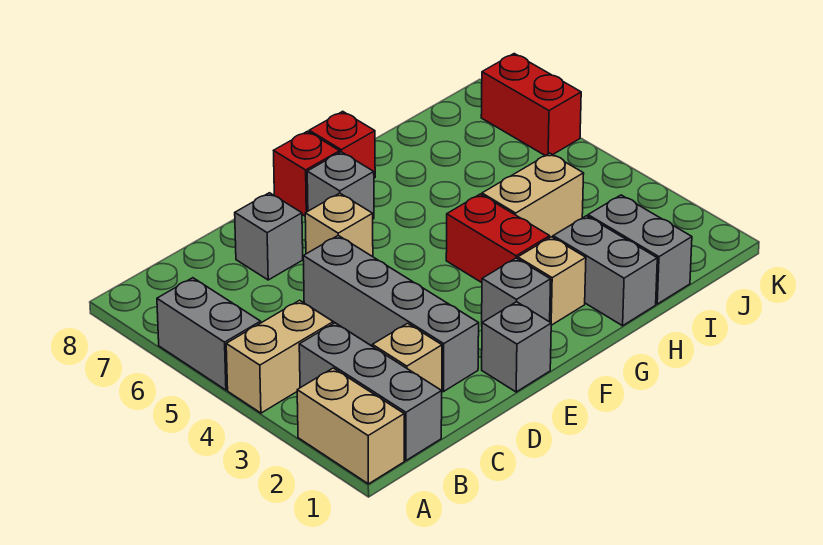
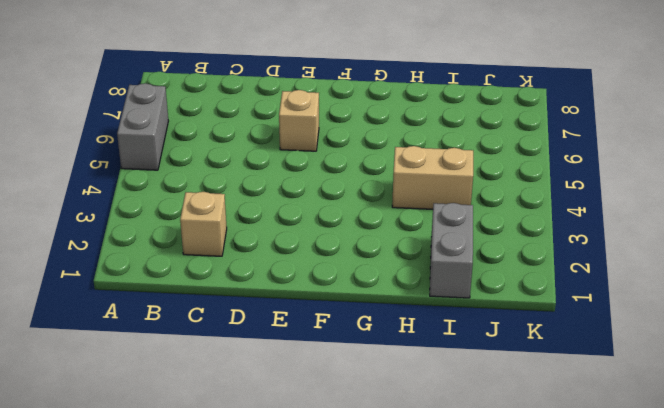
none -> tan 1x2 brick [297,368,404,484]
none -> tan 1x2 brick [226,300,333,413]
none -> grey 1x3 brick [299,323,442,460]

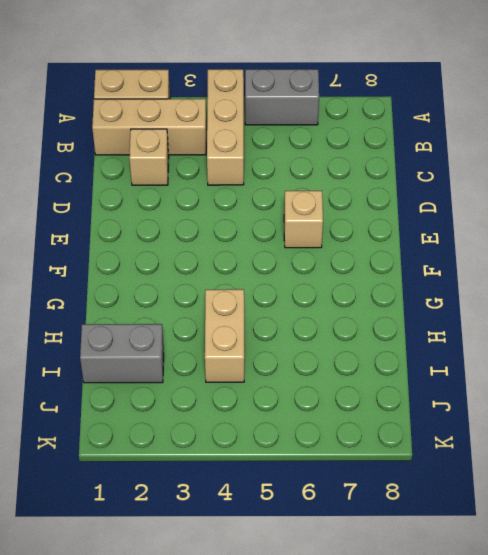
tan 1x3 brick [207,69,244,185] -> tan 1x2 brick [226,300,333,413]
tan 1x3 brick [92,99,206,155] -> grey 1x3 brick [299,323,442,460]
none -> grey 1x4 brick [303,236,479,391]
none -> grey 1x1 brick [235,193,303,280]
none -> grey 1x1 brick [482,302,551,392]

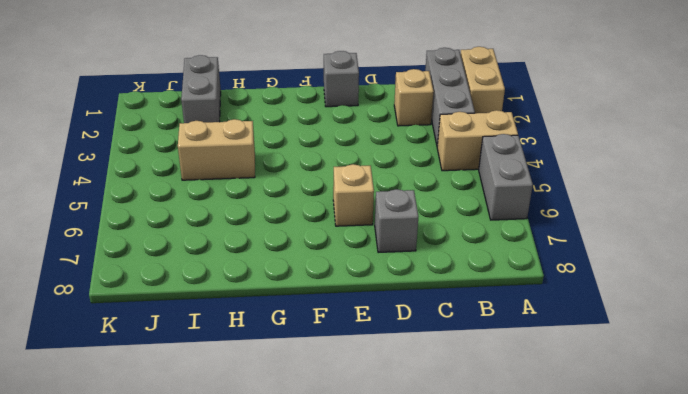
none -> grey 1x4 brick [303,236,479,391]
none -> grey 1x1 brick [482,258,551,322]
none -> grey 1x1 brick [307,152,374,219]

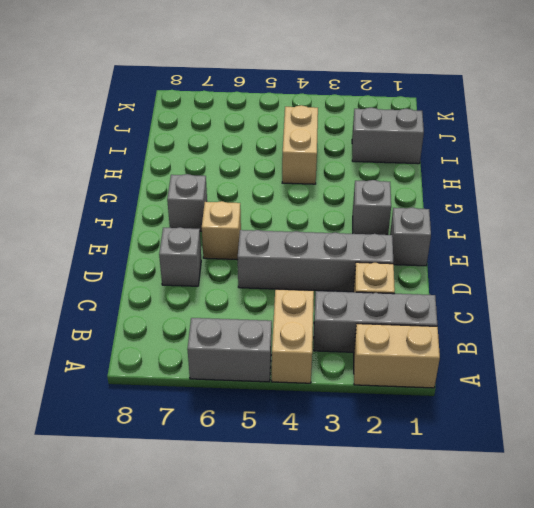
none -> red 1x1 brick [274,131,340,216]
none -> tan 1x1 brick [518,237,586,325]
none -> red 1x2 brick [446,194,550,283]

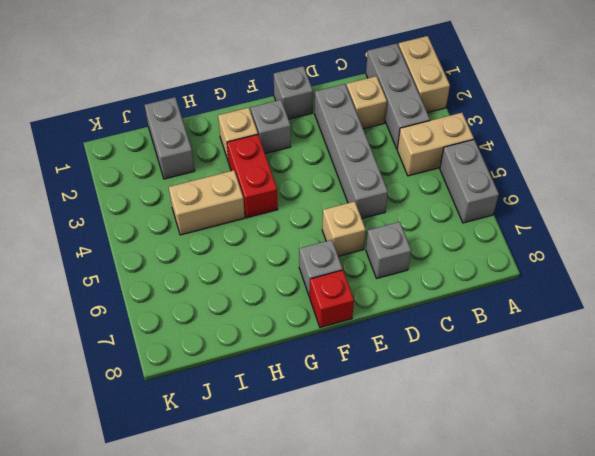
none -> red 1x1 brick [309,111,375,178]
none -> grey 1x2 brick [553,216,657,326]
none -> red 1x2 brick [481,54,581,156]

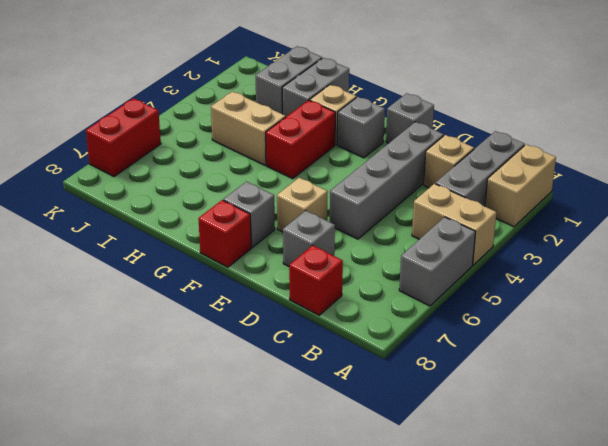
red 1x1 brick [289,245,343,315] -> red 1x1 brick moved to [309,111,375,178]

